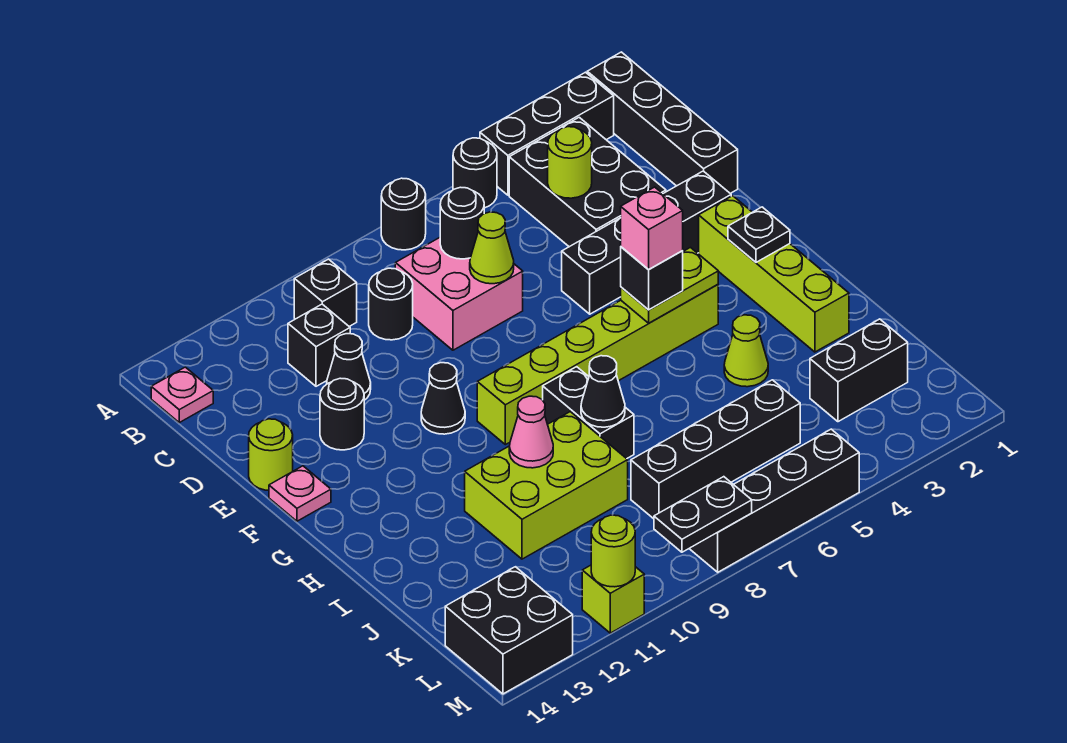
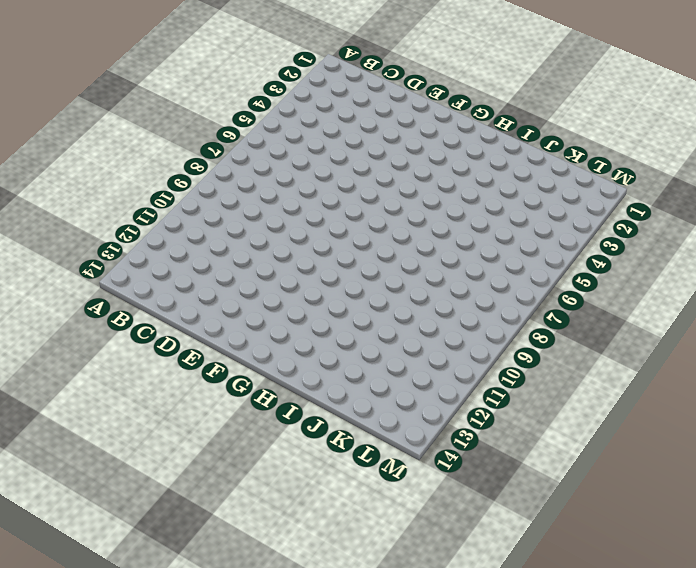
none -> black 1x4 brick [587,52,738,193]
none -> black 1x3 brick [480,72,614,195]
none -> black 1x1 round brick [453,138,497,208]
none -> black 1x1 round brick [381,178,426,250]

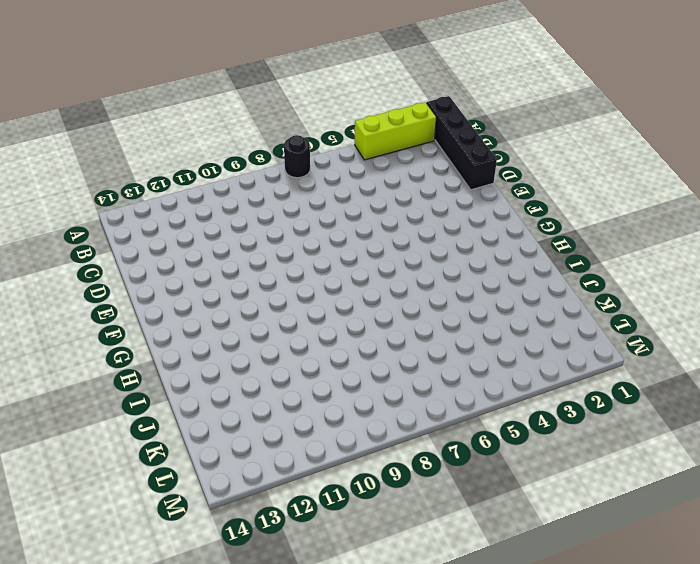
lime 1x3 brick [355,102,436,160] -> black 1x3 brick [480,72,614,195]
none -> black 1x1 round brick [453,138,497,208]
none -> black 2x3 brick [509,117,666,247]
none -> black 1x1 brick [294,259,357,326]
none -> pink 1x1 plate [151,367,213,423]

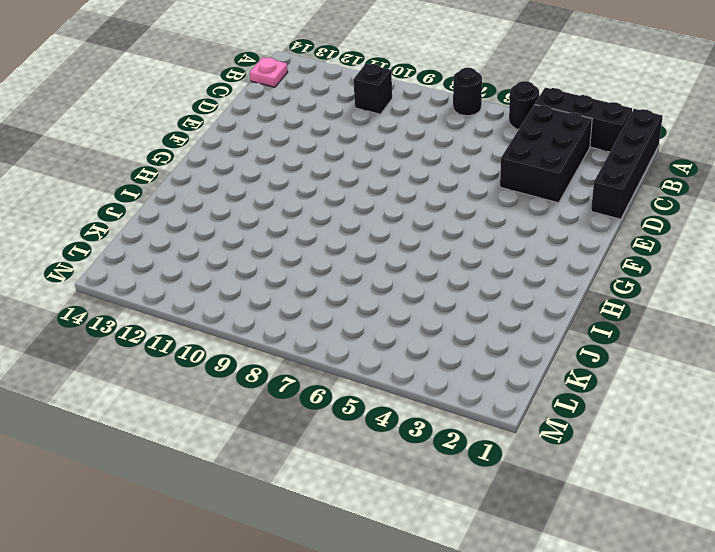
none -> pink 2x2 brick [395,238,523,350]
none -> black 1x1 round brick [369,268,413,340]
none -> black 1x1 brick [288,304,350,386]
none -> black 1x1 cone [327,334,371,400]

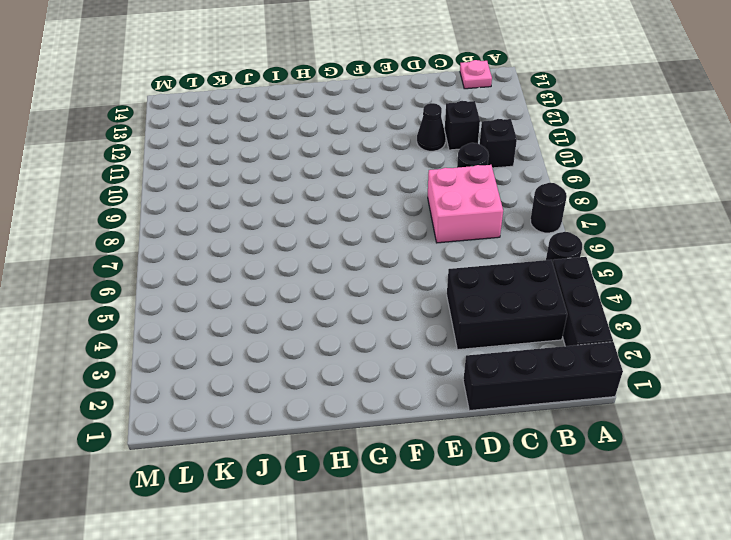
none -> black 1x4 brick [562,171,731,314]
none -> black 1x1 round brick [320,378,364,450]
none -> lime 1x1 round brick [249,419,293,490]
none -> lime 1x4 brick [699,196,849,352]

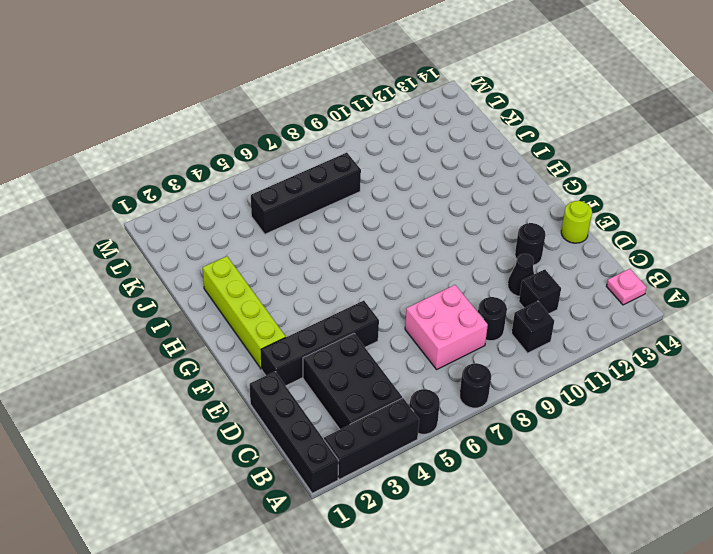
none -> black 1x1 cone [421,363,465,434]
none -> pink 1x1 plate [269,466,331,521]
none -> lime 1x6 brick [477,284,718,445]
none -> black 1x2 brick [543,367,634,459]

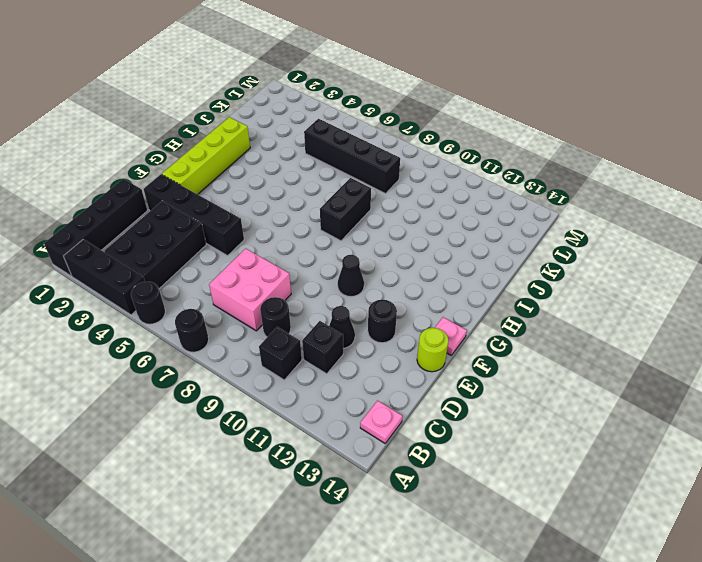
none -> lime 1x6 brick [477,284,718,445]
none -> lime 1x1 cone [724,315,768,387]
none -> lime 2x3 brick [465,412,628,559]
none -> black 1x2 brick [810,319,908,422]

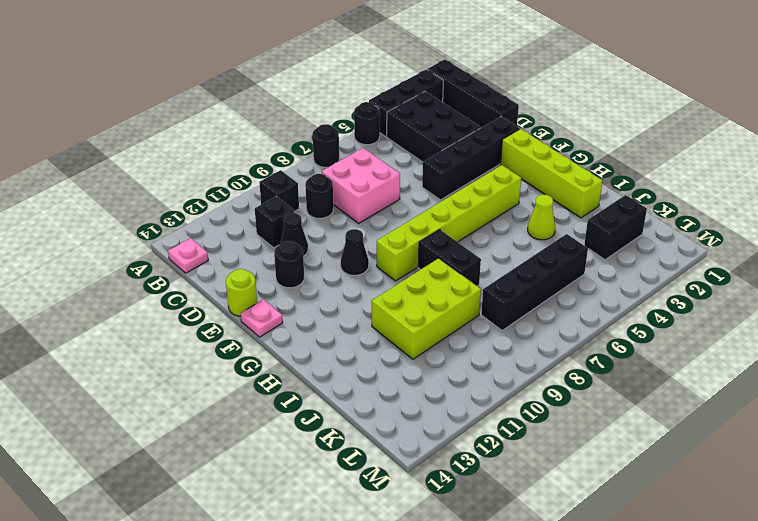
none -> black 2x2 brick [445,567,573,694]
none -> black 1x4 brick [690,429,859,572]
none -> lime 1x1 brick [582,565,644,633]
none -> lime 1x1 round brick [548,127,592,198]

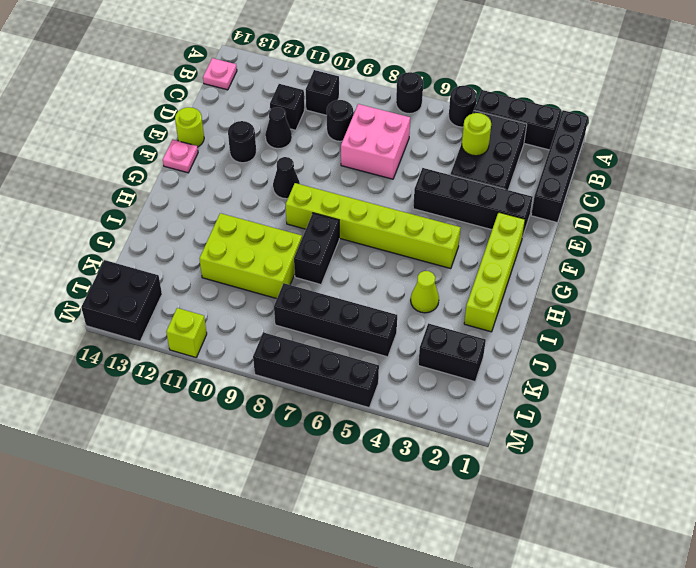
none -> black 1x1 round brick [440,187,484,259]
none -> lime 1x1 cone [470,212,514,284]
none -> black 1x1 plate [728,207,790,262]
none -> lime 1x2 plate [621,248,718,323]

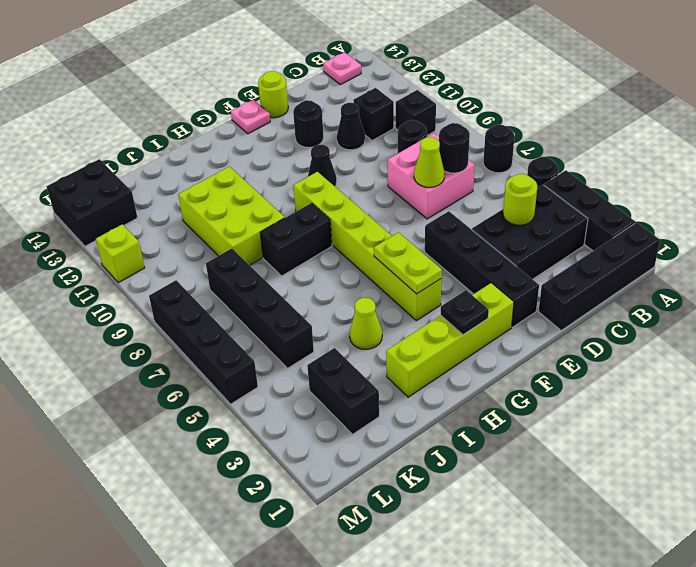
none -> black 1x1 cone [581,356,625,427]
none -> pink 1x1 cone [509,396,553,468]
none -> black 1x2 plate [654,477,752,552]
none -> lime 1x1 round brick [591,515,635,587]

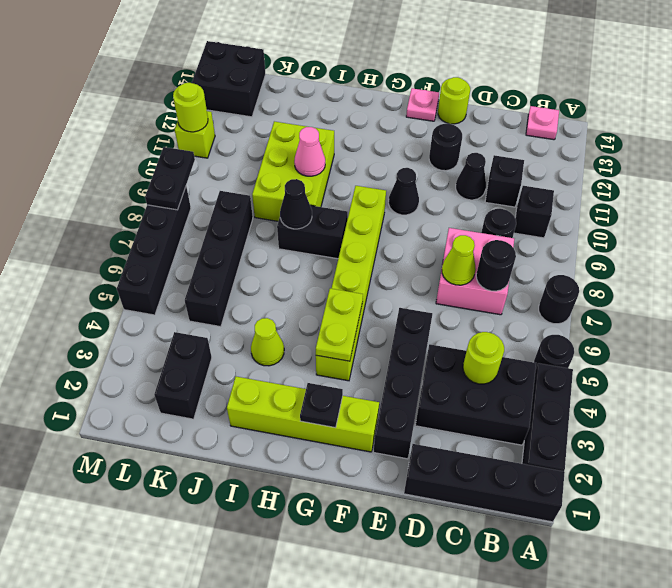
none -> black 1x1 brick [621,247,683,310]
none -> pink 1x1 brick [621,187,683,270]

